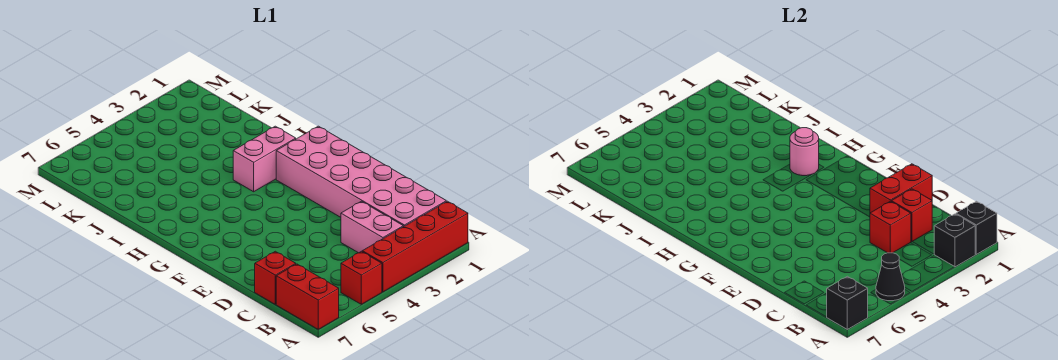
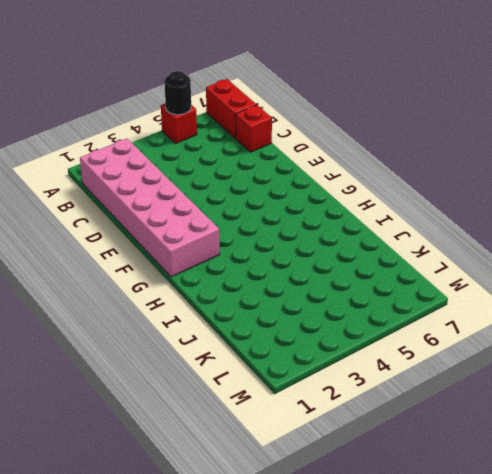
black 1x1 round brick [164,71,191,115] -> black 1x1 cone [876,253,905,301]
none -> red 1x4 brick [362,201,468,292]
none -> pink 1x2 brick [341,201,403,253]
none -> pink 1x2 brick [233,126,296,192]

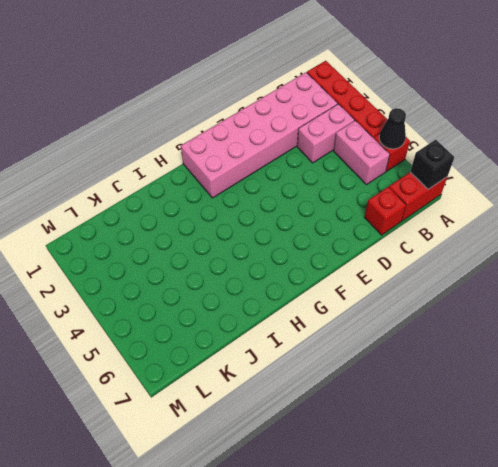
pink 1x2 brick [334,121,390,185] -> pink 1x2 brick moved to [233,126,296,192]
none -> black 1x1 brick [956,201,997,254]
none -> black 1x1 brick [934,214,975,267]
none -> red 1x1 brick [891,189,932,242]

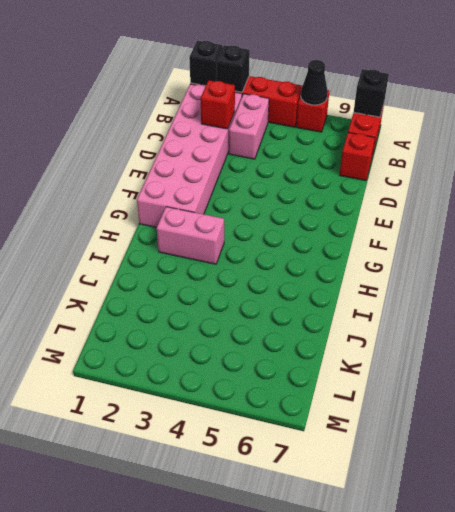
none -> red 1x1 brick [870,201,911,253]
none -> red 1x2 brick [870,164,932,213]
none -> pink 1x1 round brick [790,128,819,176]

